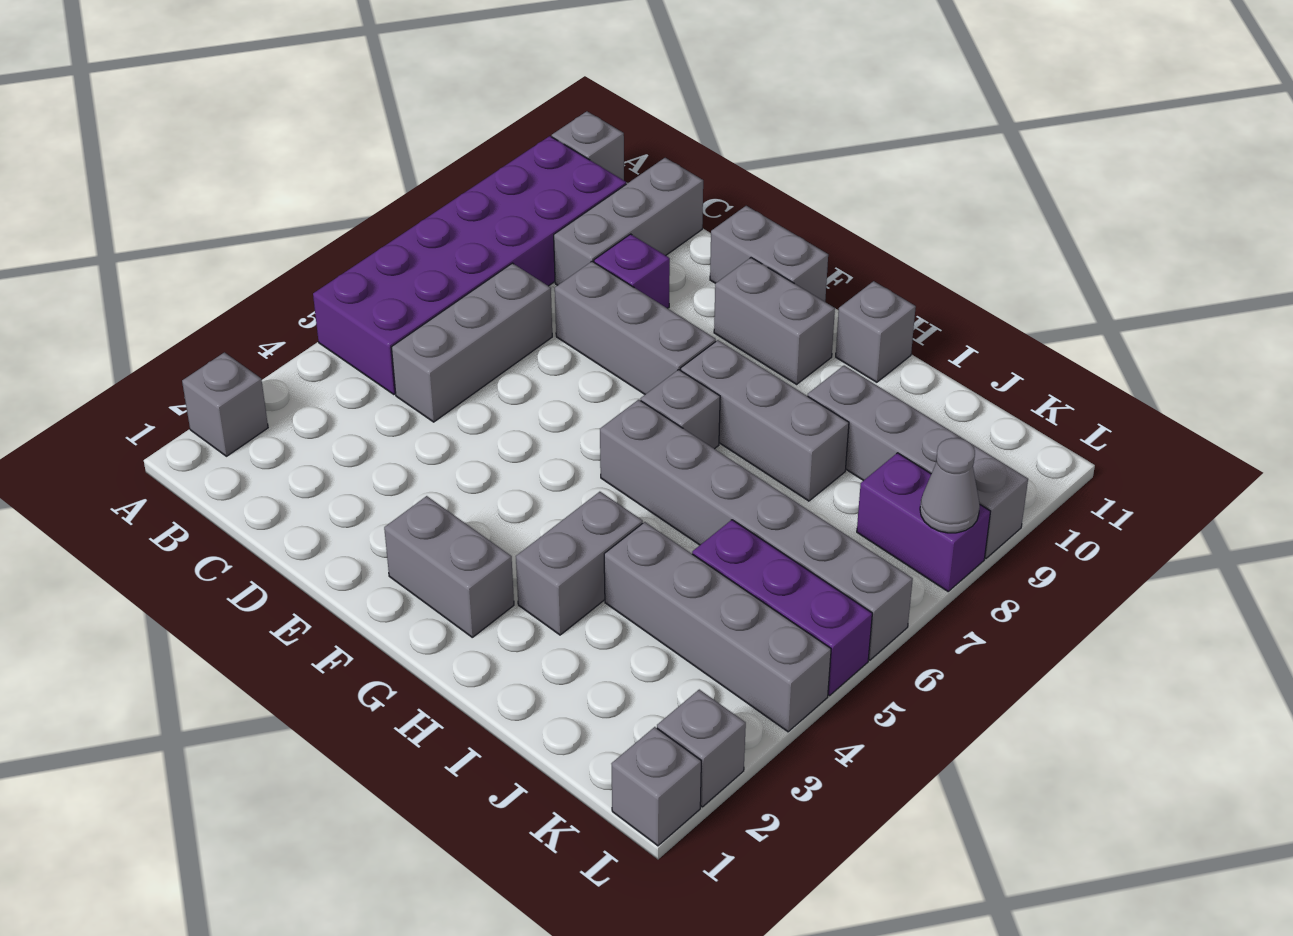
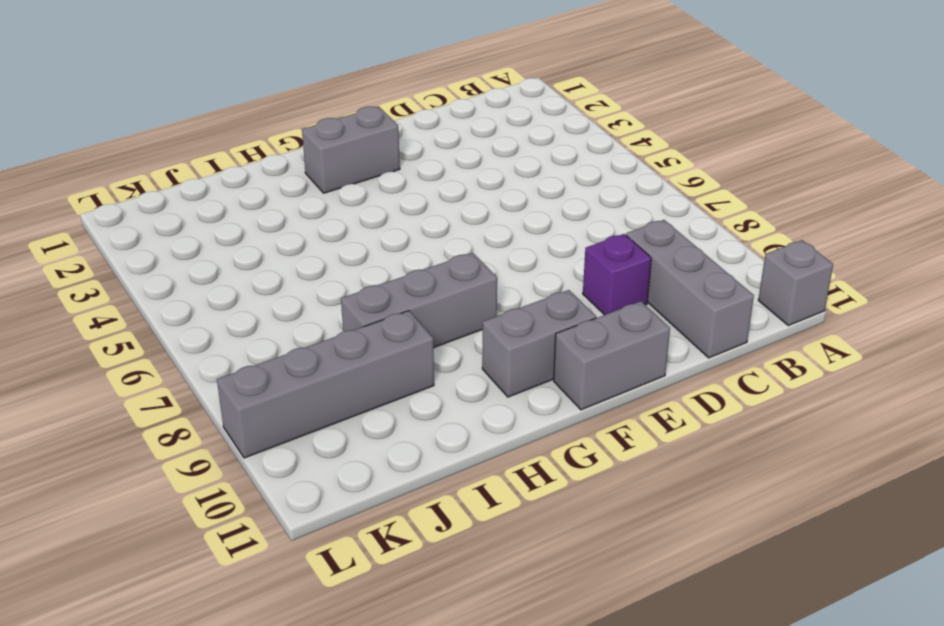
none -> grey 1x1 brick [182,352,268,456]
none -> purple 2x6 brick [313,136,626,395]
none -> grey 1x3 brick [391,263,552,422]

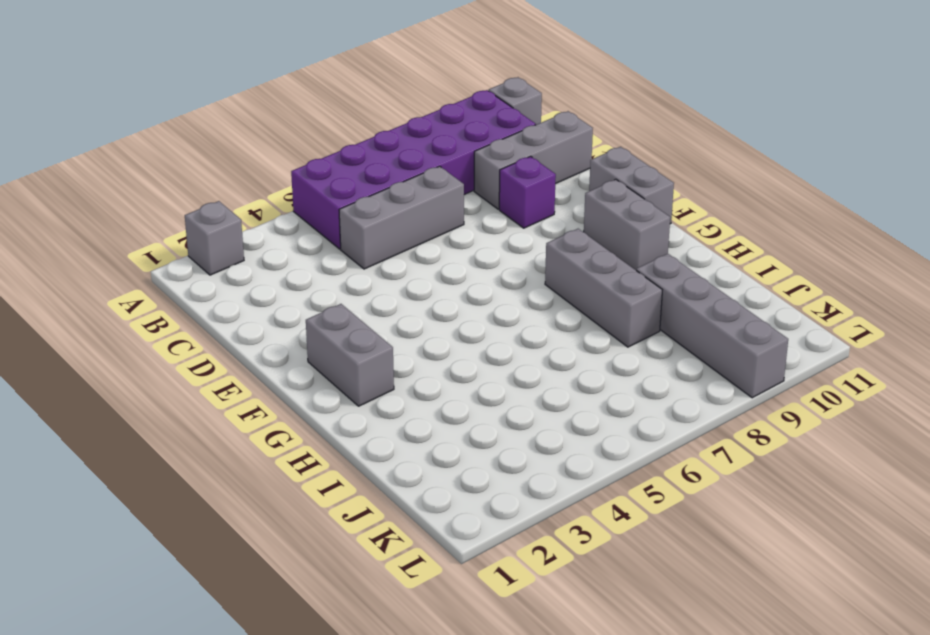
none -> grey 1x3 brick [555,261,716,394]
none -> grey 1x6 brick [600,400,913,660]
none -> grey 1x1 brick [641,370,720,449]

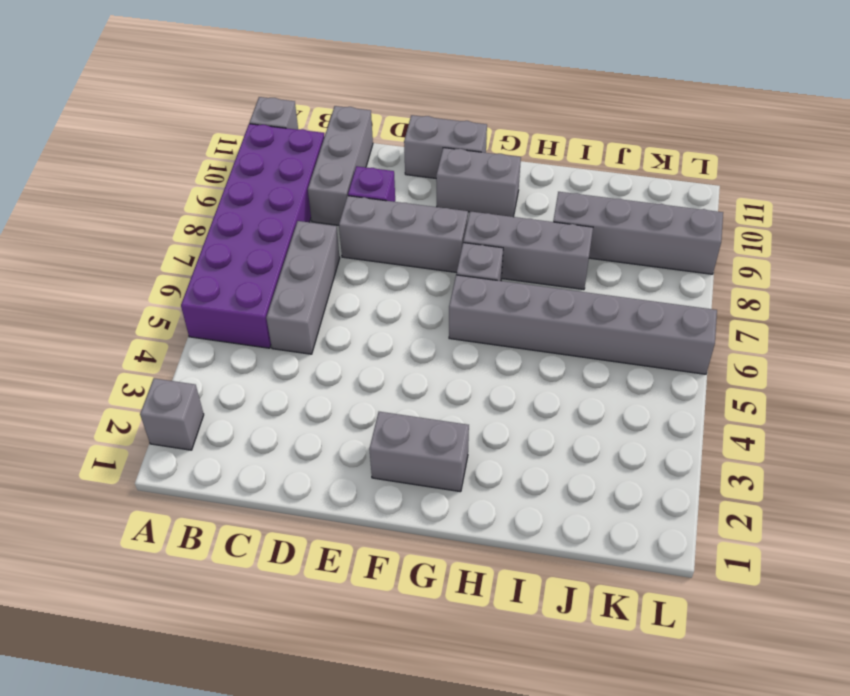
none -> grey 1x2 brick [516,492,643,635]
none -> grey 1x1 brick [836,281,916,382]
none -> grey 1x4 brick [604,522,831,732]

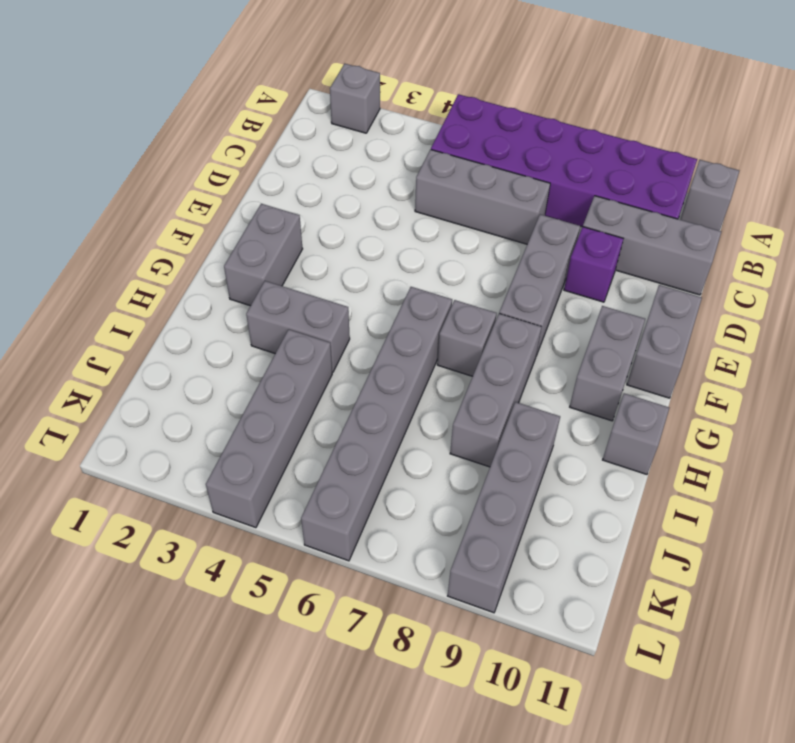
none -> purple 1x3 brick [692,520,872,695]
none -> purple 1x2 brick [857,453,991,591]
none -> grey 1x1 brick [611,727,701,846]

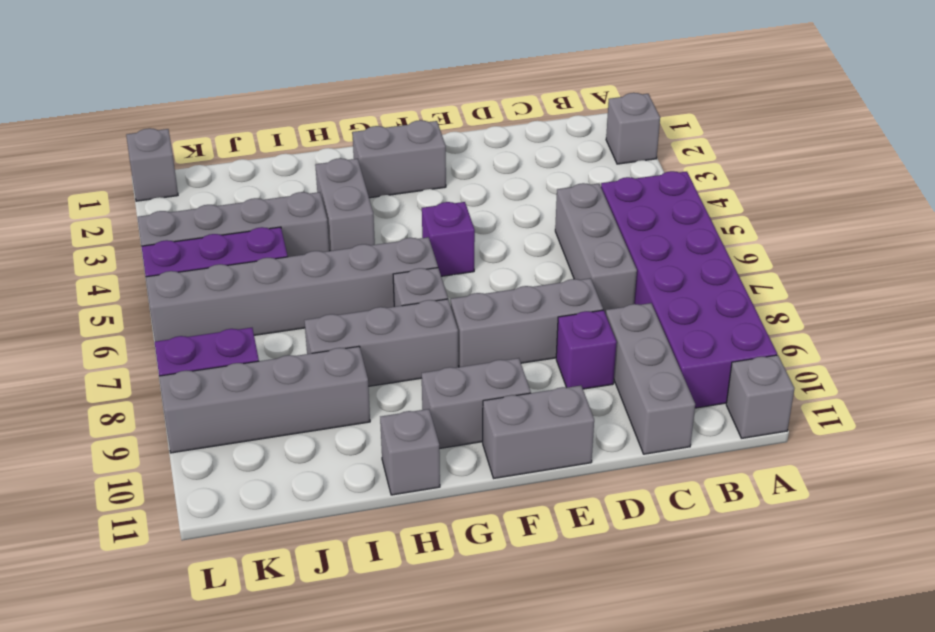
purple 1x1 brick [422,202,475,276] -> none
none -> grey 1x1 brick [657,690,746,807]
none -> grey 1x1 cone [920,438,980,533]

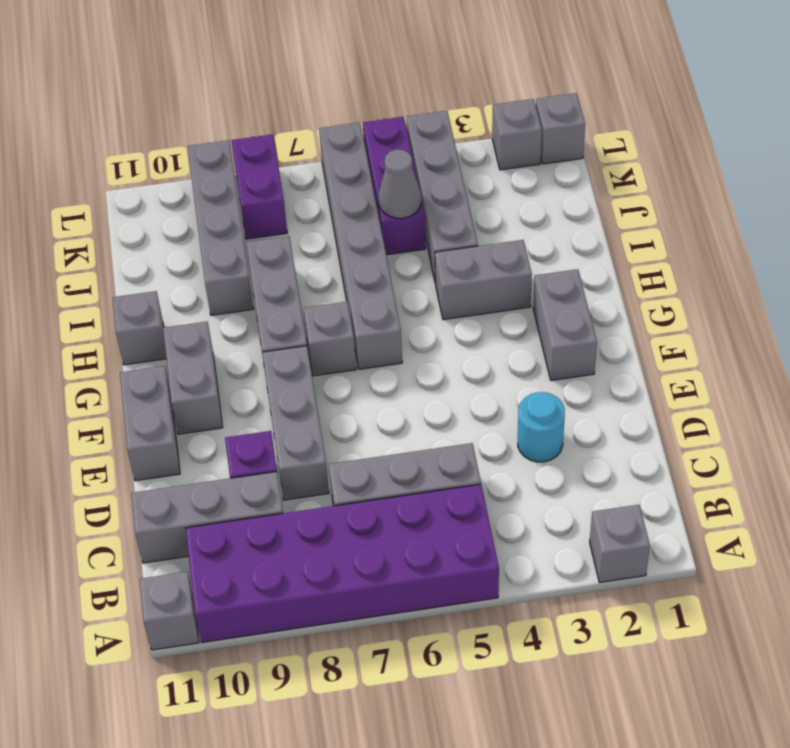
cyan 1x1 round brick [518,392,565,462] -> none
grey 1x1 cone [378,149,421,218] -> grey 1x1 cone moved to [920,438,980,533]

